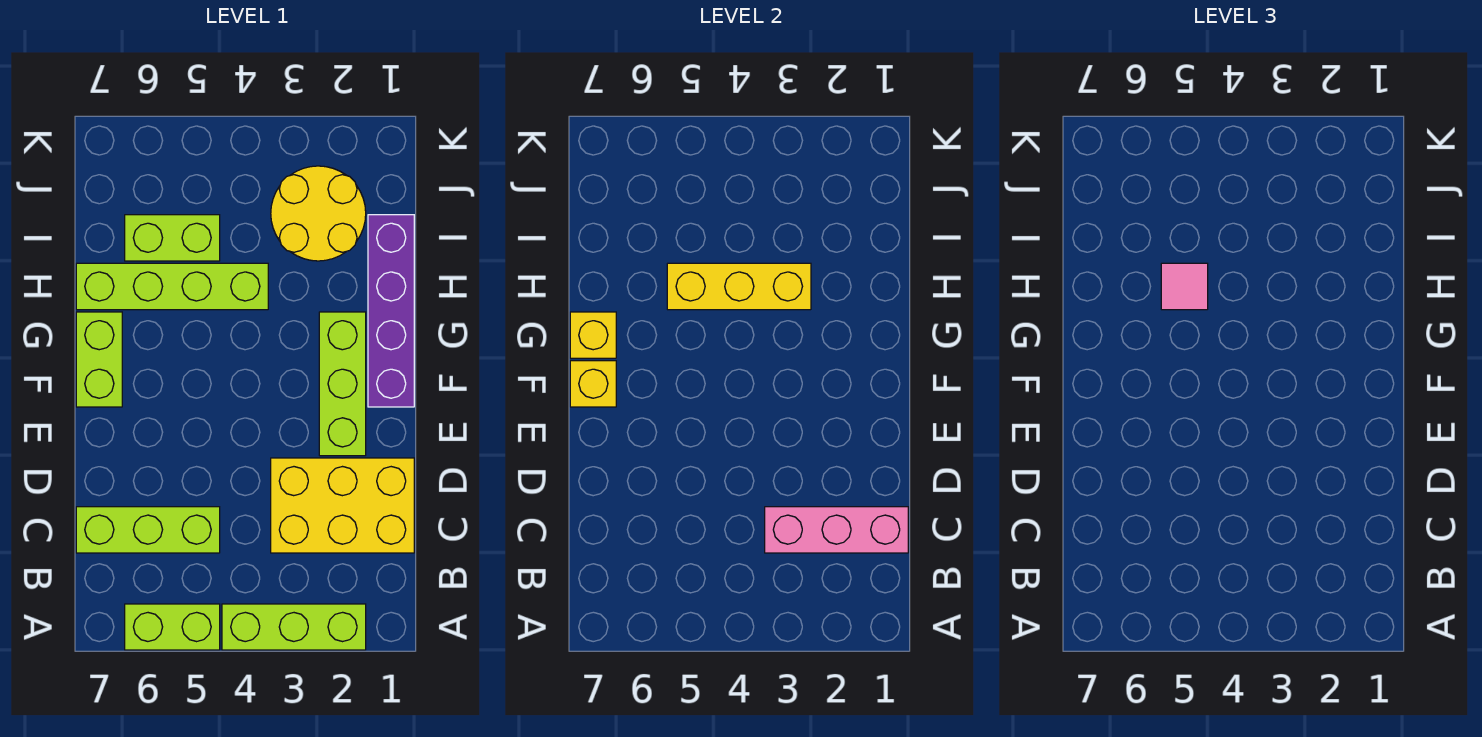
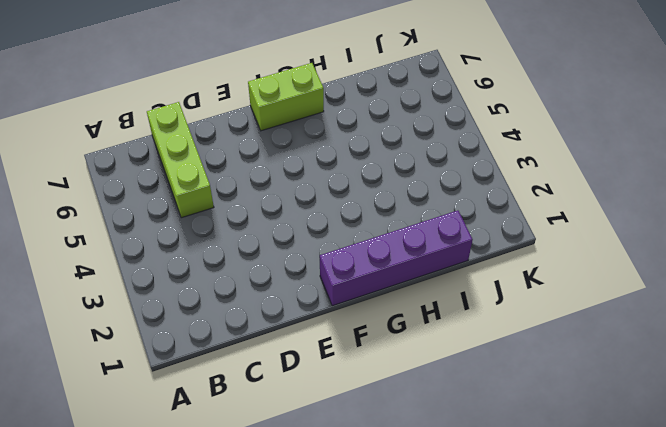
none -> lime 1x3 brick [222,604,366,650]
none -> lime 1x2 brick [125,604,220,650]
none -> yellow 2x3 brick [271,458,414,553]

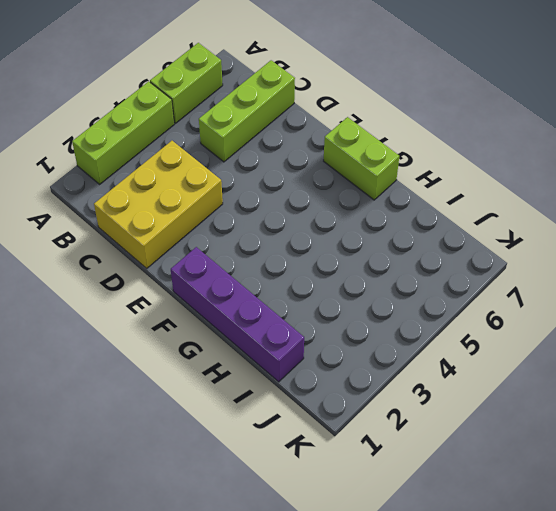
none -> lime 1x3 brick [319,312,366,456]
none -> lime 1x4 brick [76,263,268,310]
none -> yellow 2x2 round brick [271,166,366,261]

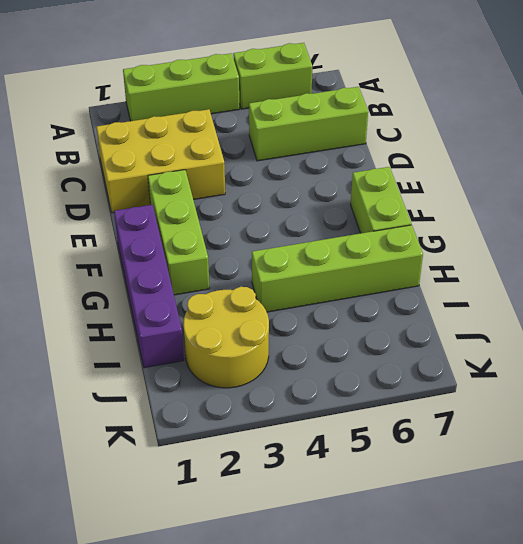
none -> lime 1x2 brick [125,215,220,261]
none -> pink 1x3 brick [765,507,908,553]
none -> yellow 1x1 brick [570,361,616,407]

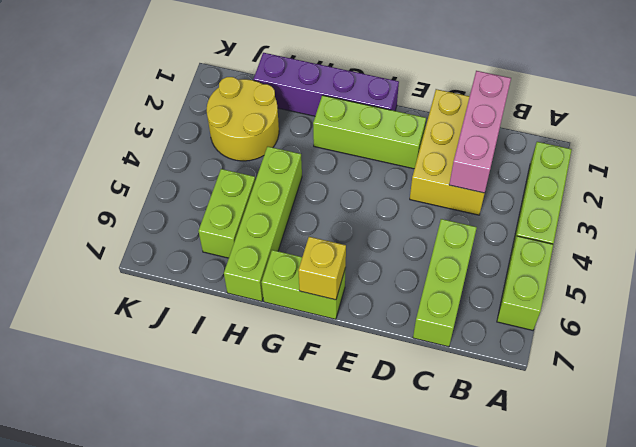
none -> yellow 1x1 brick [570,312,616,358]
none -> yellow 1x3 brick [667,263,811,310]
none -> pink 1x1 tile [1161,263,1208,310]

